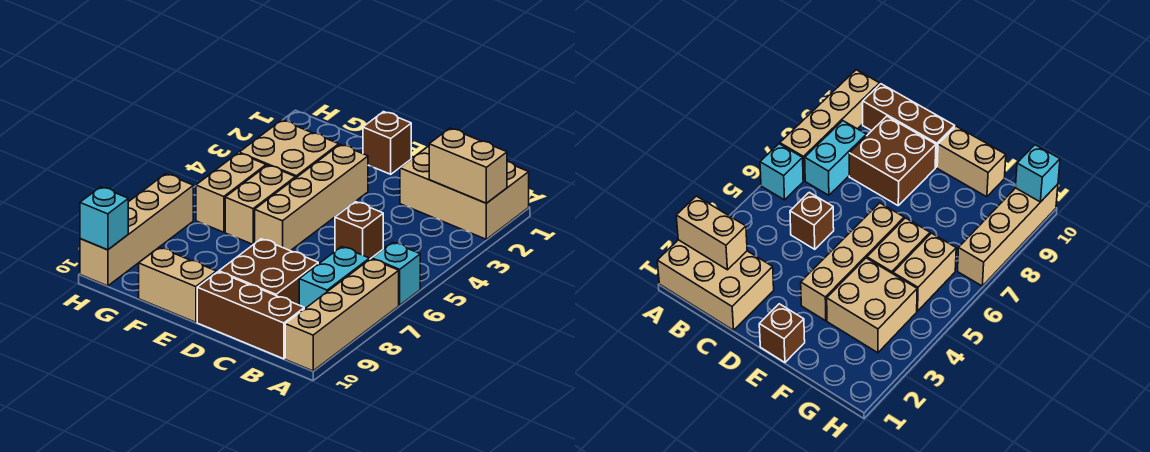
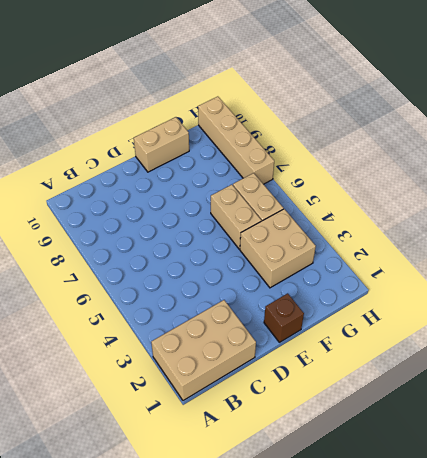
none -> cyan 1x1 brick [372,242,420,305]
none -> tan 1x4 brick [285,259,399,371]
none -> cyan 1x2 brick [299,247,369,309]

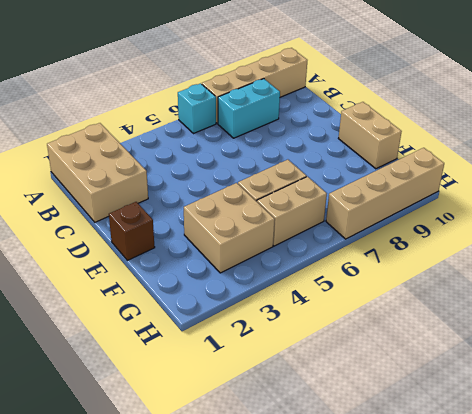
none -> brown 1x3 brick [197,272,304,359]
none -> brown 1x1 brick [335,202,383,260]
none -> brown 2x2 brick [219,239,318,305]

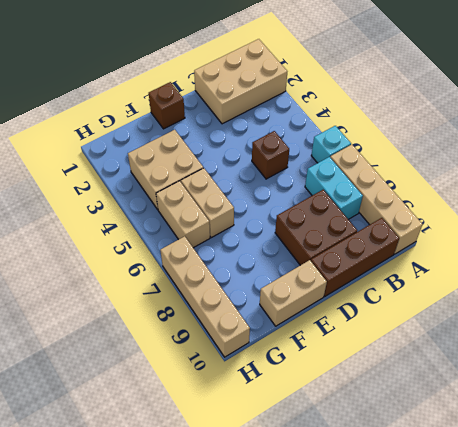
none -> tan 1x4 brick [255,144,368,251]
none -> tan 1x2 brick [429,128,507,203]
none -> cyan 1x1 brick [80,187,128,250]

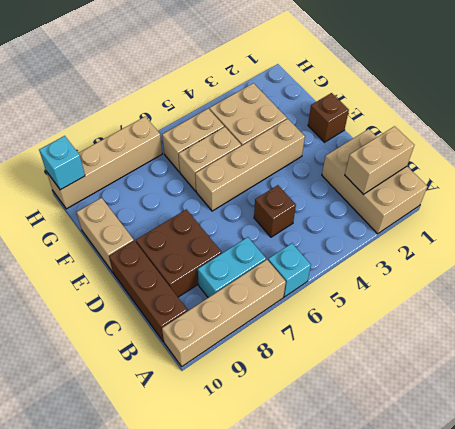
tan 1x2 brick [345,126,414,195] -> tan 1x2 brick turned to [429,128,507,203]

